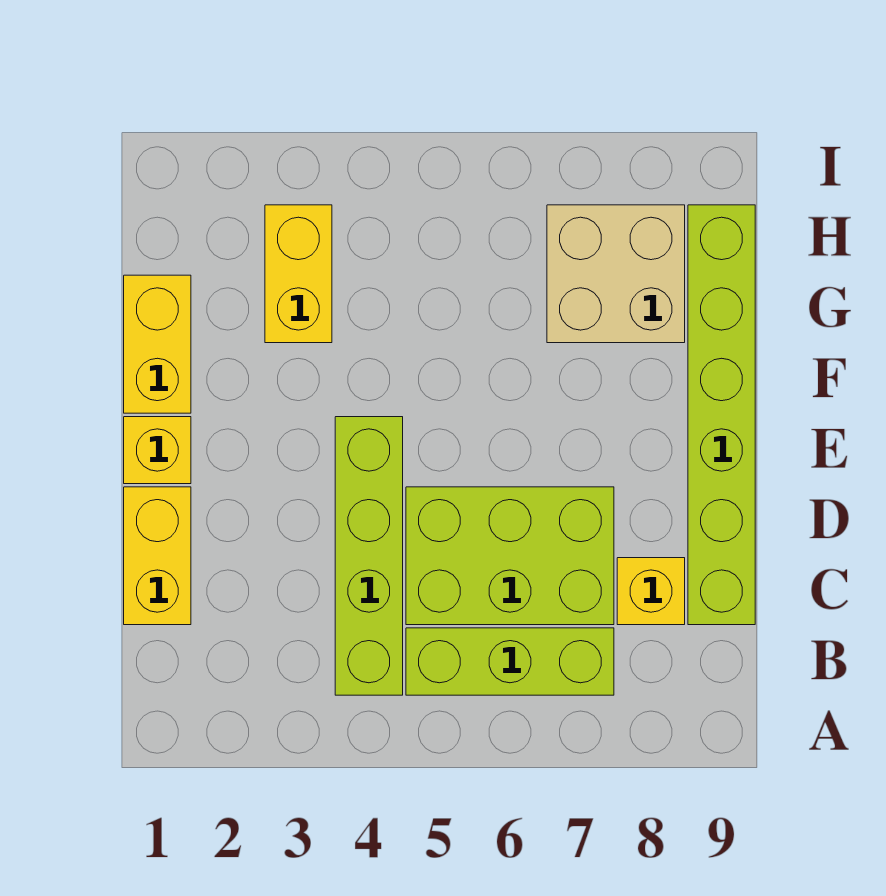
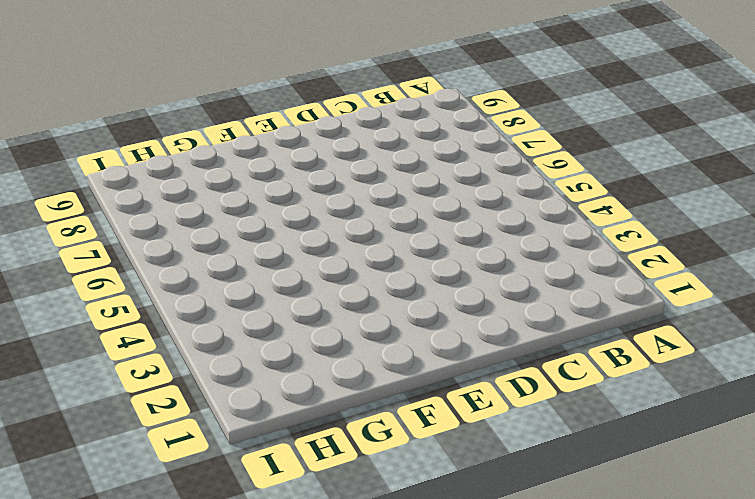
none -> lime 1x4 brick [335,417,403,695]
none -> lime 1x3 brick [406,628,614,695]

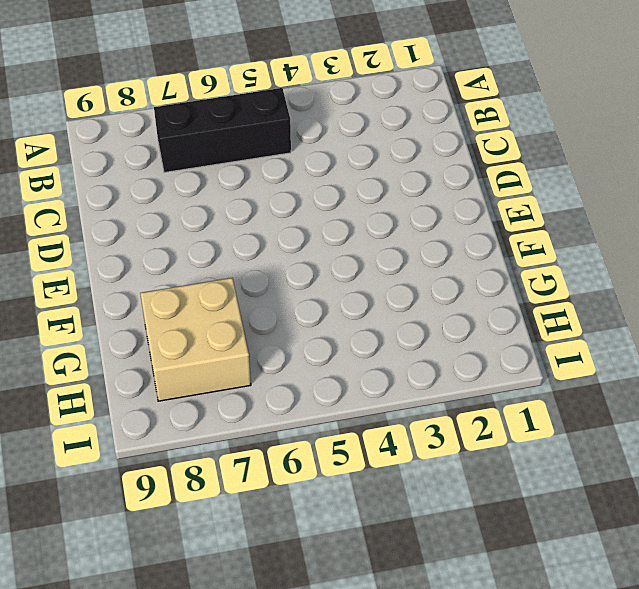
black 1x3 brick [154,88,291,173] -> lime 1x3 brick [406,628,614,695]
none -> lime 1x4 brick [335,417,403,695]
none -> yellow 1x2 brick [124,487,191,625]

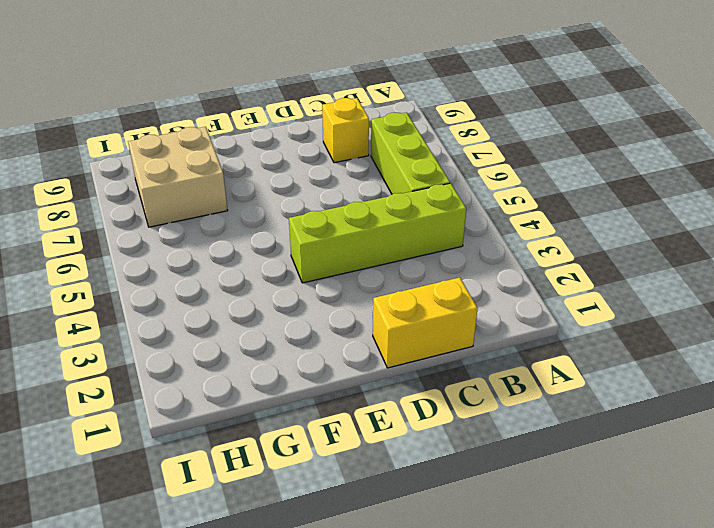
none -> lime 2x3 brick [406,487,614,625]
none -> lime 1x6 brick [688,205,755,625]

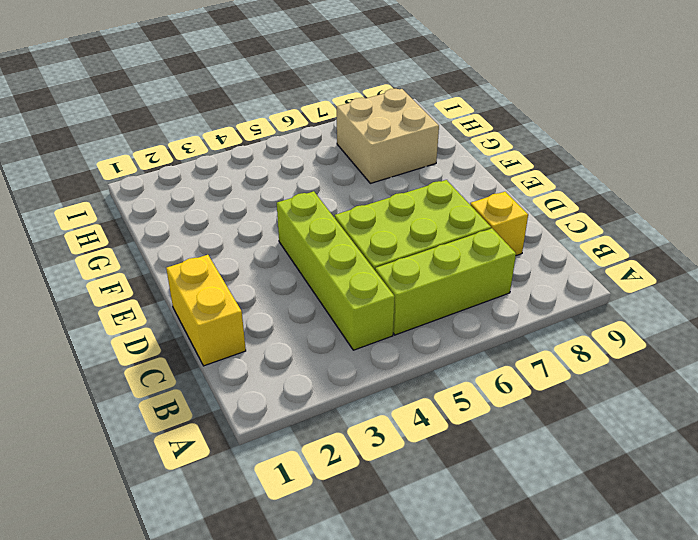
none -> lime 1x6 brick [688,205,755,625]
none -> yellow 1x1 brick [124,417,191,484]

